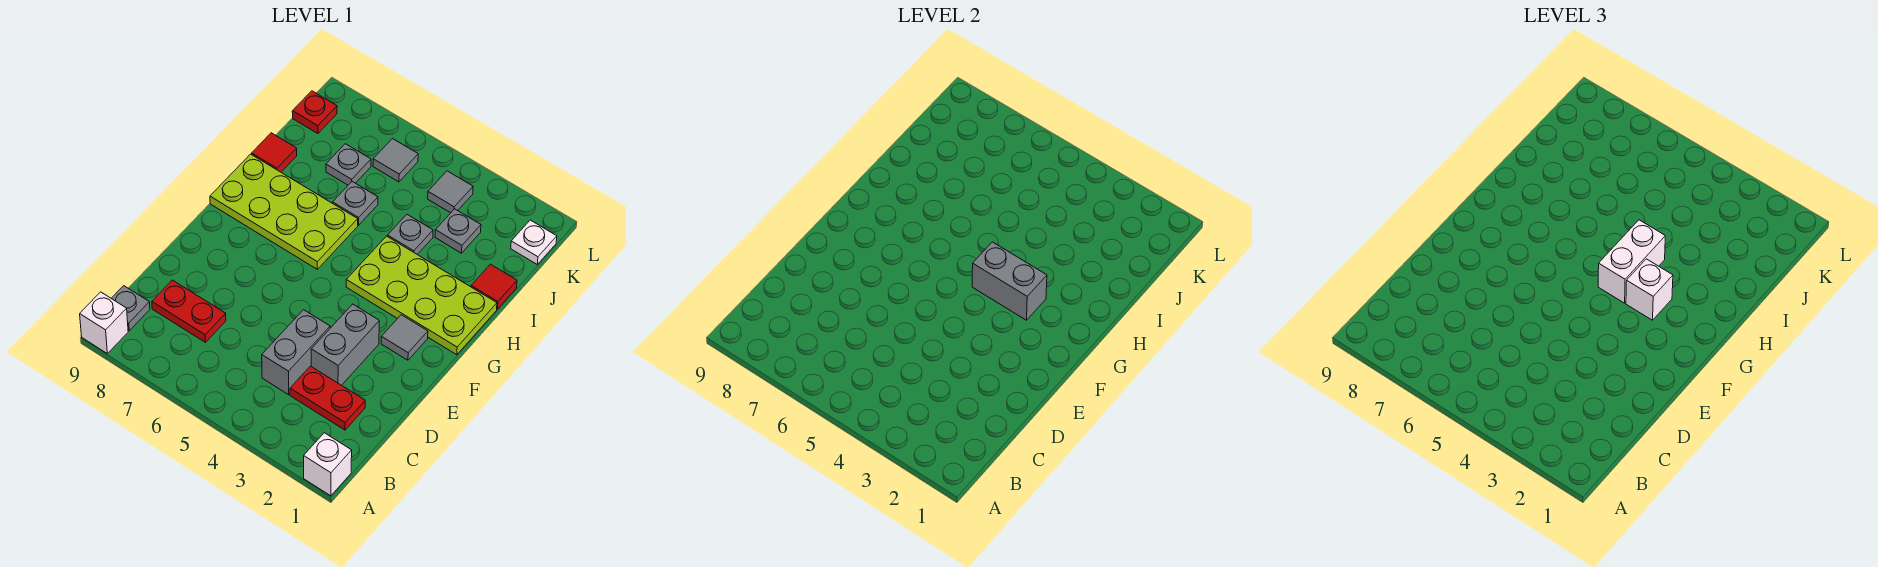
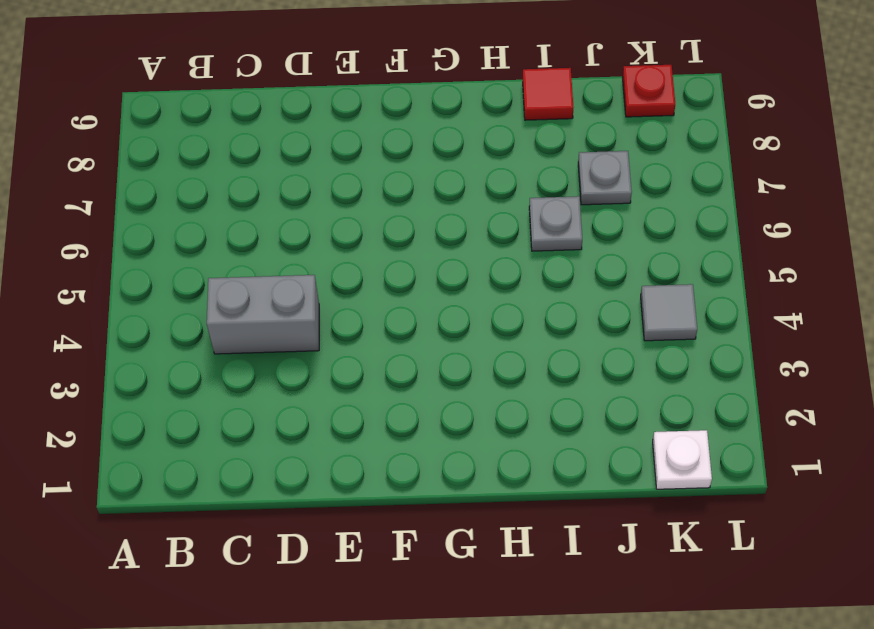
none -> white 1x1 brick [304,433,352,496]
none -> white 1x1 brick [80,292,128,353]
none -> grey 1x1 plate [111,286,150,331]

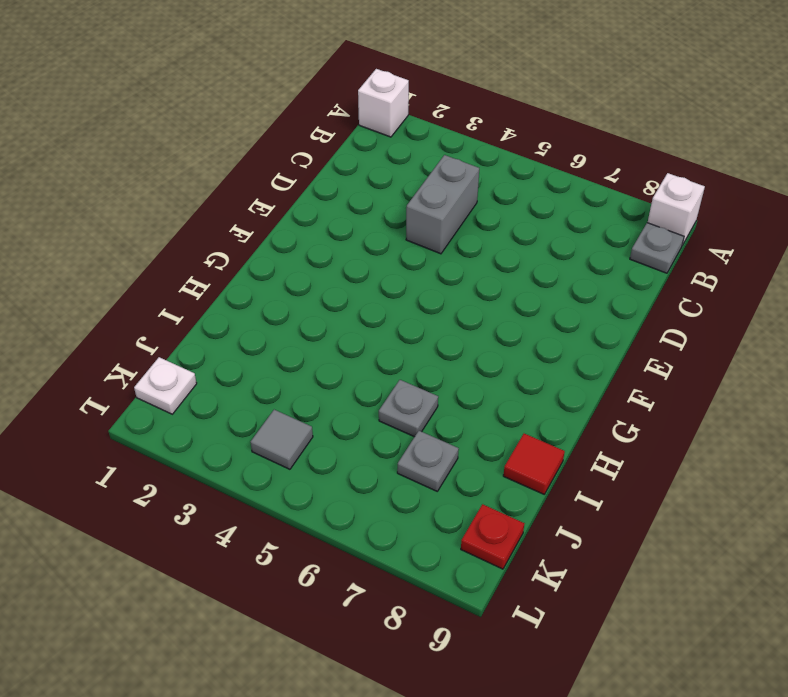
none -> red 1x2 plate [290,366,365,430]
none -> red 1x2 plate [152,280,226,342]
none -> grey 1x2 brick [311,304,379,385]

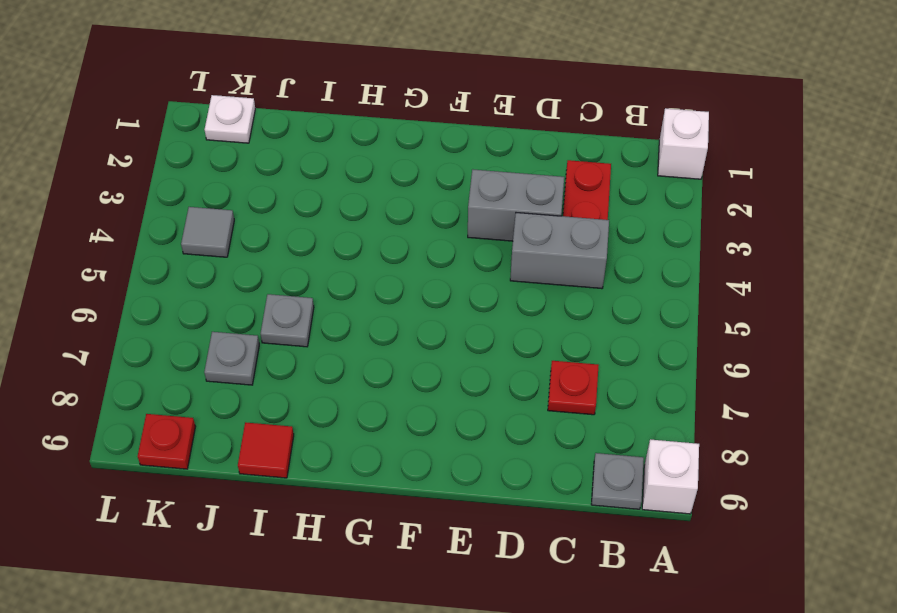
red 1x1 plate [548,361,599,415] -> red 1x2 plate [152,280,226,342]
none -> grey 1x1 tile [381,315,428,360]
none -> lime 2x4 plate [346,236,497,355]
none -> lime 2x4 plate [210,154,358,269]

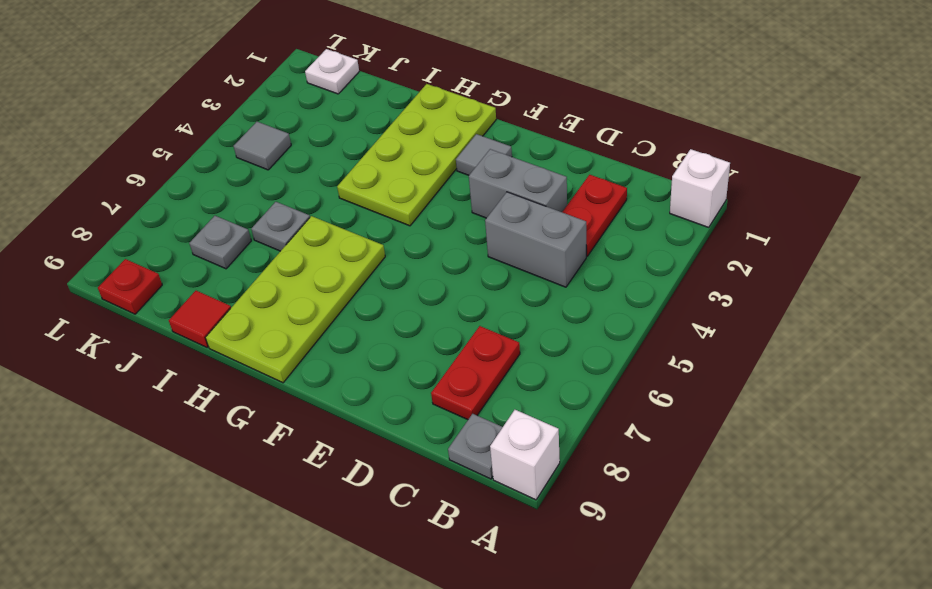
none -> red 1x1 tile [471,264,517,309]
none -> grey 1x1 plate [387,215,433,255]
none -> grey 1x1 plate [435,209,481,253]

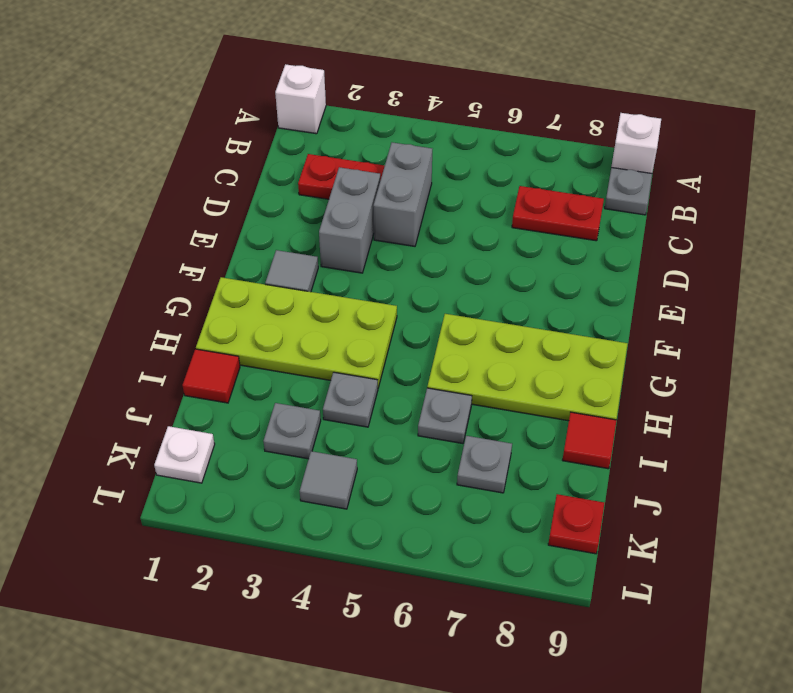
none -> grey 1x1 tile [373,139,418,182]
none -> grey 1x2 brick [972,242,1047,320]
none -> white 1x1 brick [1626,259,1673,320]

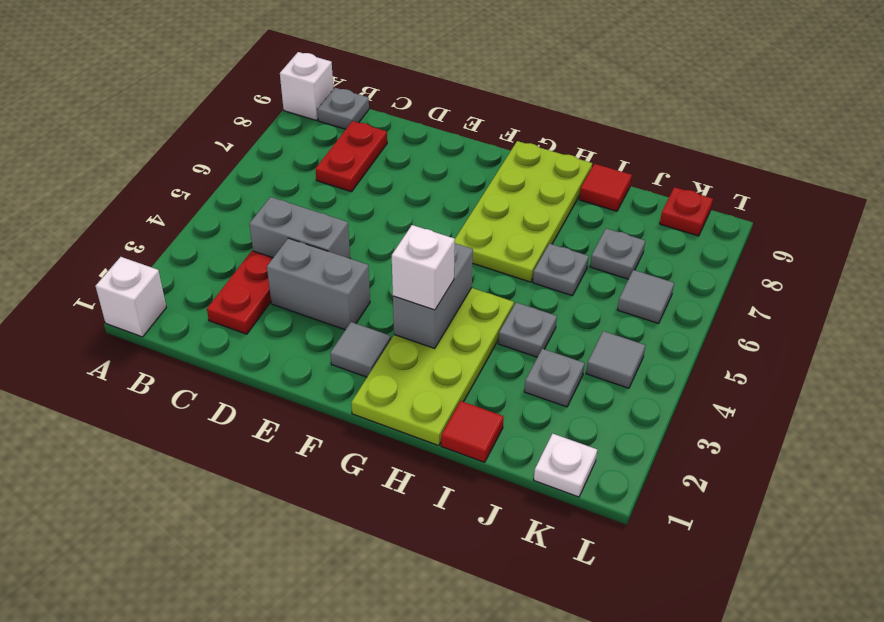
none -> white 1x2 brick [1598,220,1665,303]

